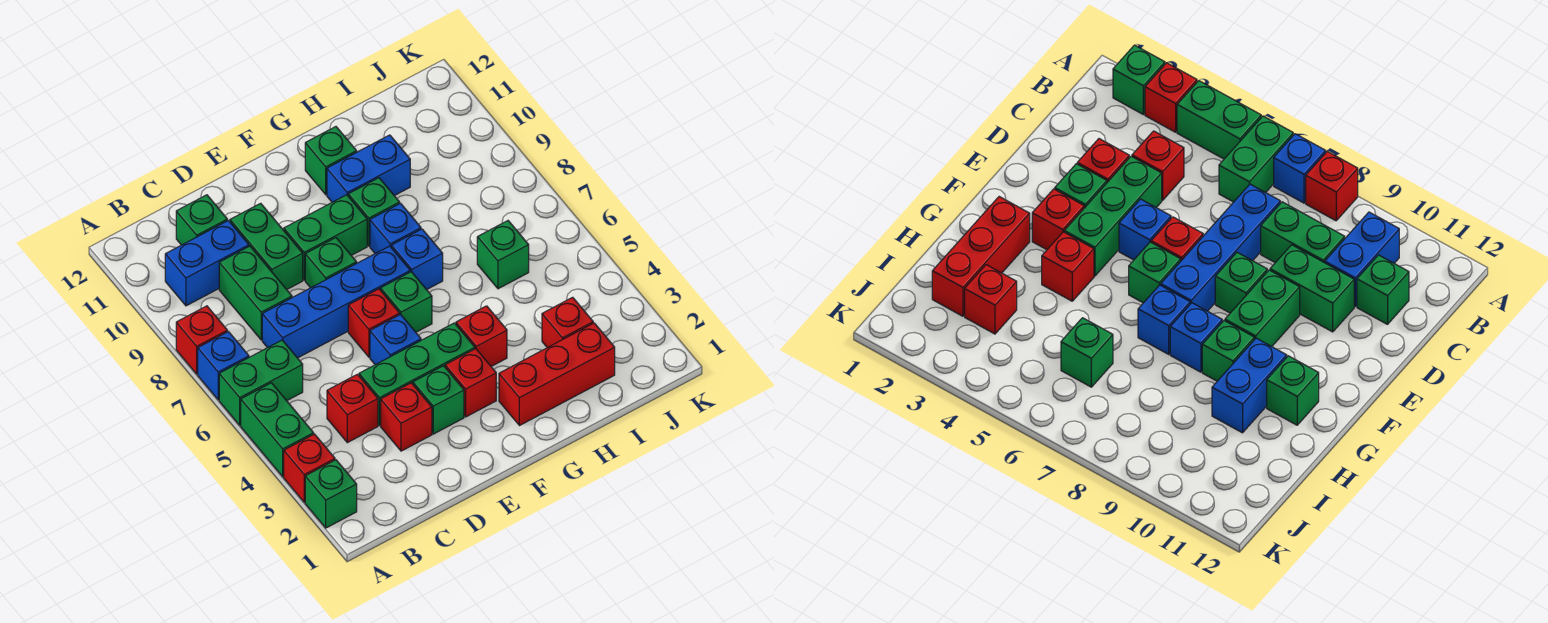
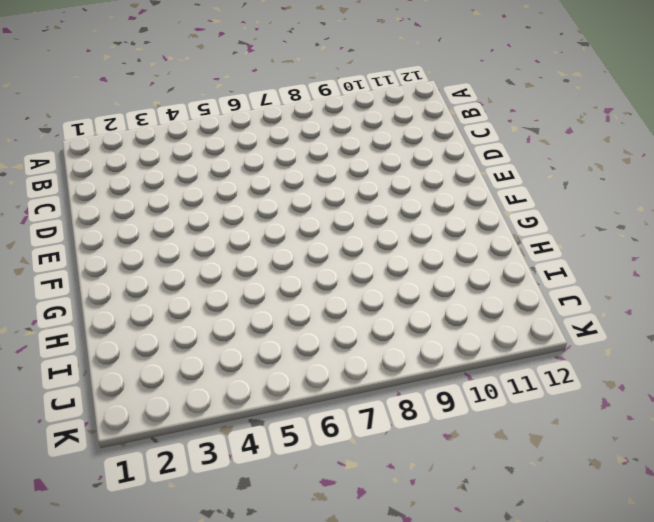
none -> green 1x1 brick [305,460,357,528]
none -> red 1x1 brick [284,434,335,502]
none -> green 1x2 brick [241,383,314,477]
none -> green 1x2 brick [219,340,303,425]

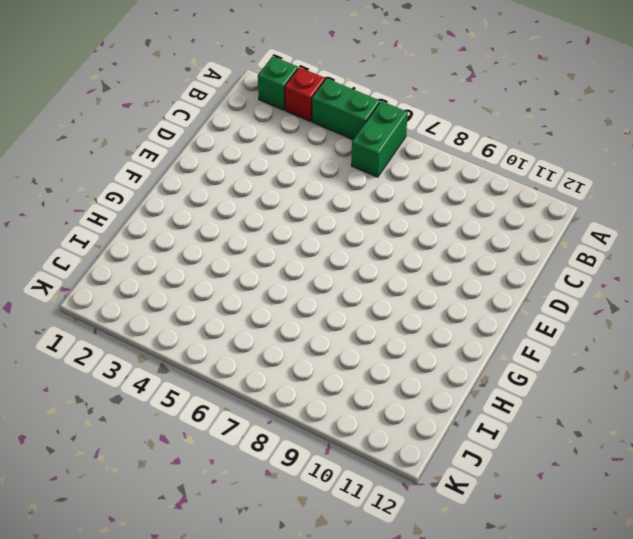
none -> blue 1x1 brick [198,332,249,400]
none -> red 1x1 brick [176,306,227,374]
none -> blue 1x2 brick [165,220,249,306]
none -> red 1x1 brick [327,374,378,443]

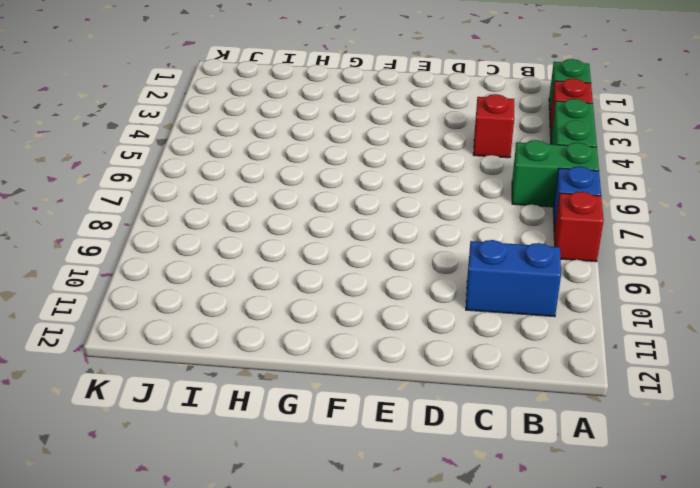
none -> blue 1x4 brick [262,246,410,358]
none -> green 1x2 brick [219,246,292,340]
none -> green 1x1 brick [176,195,227,245]
none -> red 1x1 brick [381,383,432,451]

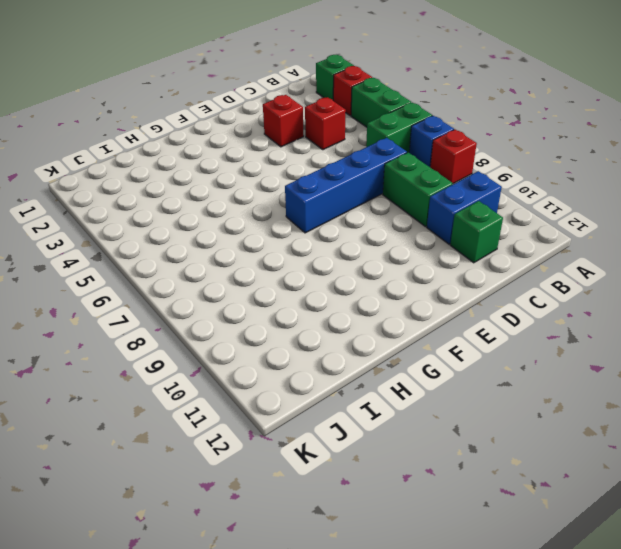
none -> green 1x3 brick [359,323,475,425]
none -> green 1x2 brick [230,203,303,289]
none -> green 1x1 brick [413,366,464,434]
none -> blue 1x1 brick [370,315,421,365]

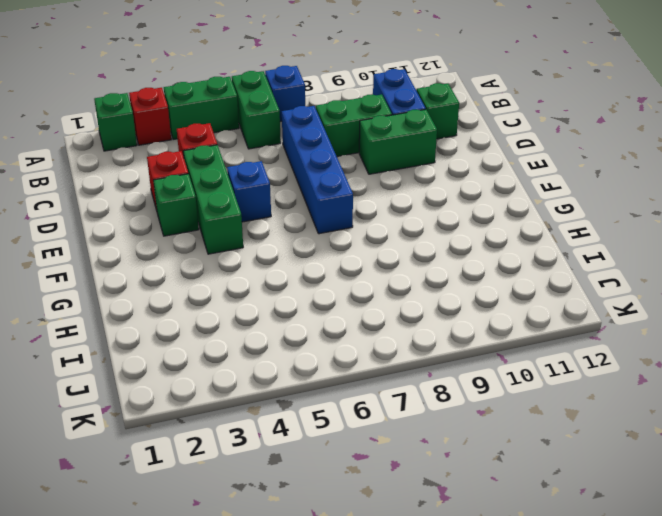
none -> red 1x1 brick [176,306,227,374]
none -> red 1x1 brick [348,289,400,357]
none -> green 1x1 brick [305,238,357,288]
none -> green 1x2 brick [284,195,367,280]

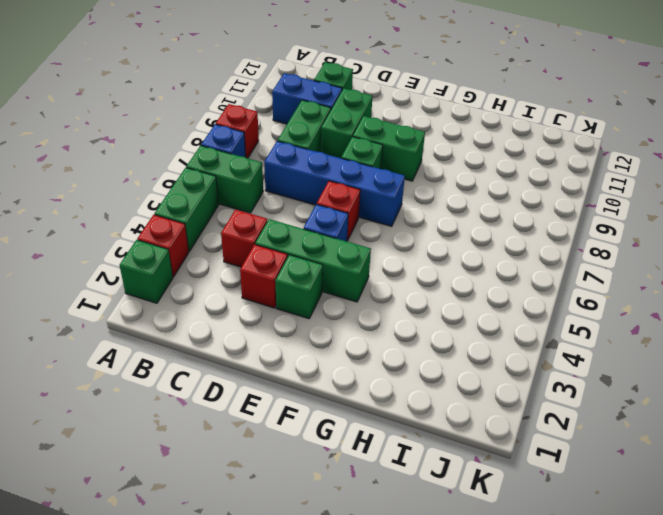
none -> red 1x1 brick [445,349,496,417]
none -> green 1x1 brick [381,272,432,332]
none -> red 1x3 brick [499,323,615,426]
none -> red 1x1 brick [456,306,507,366]

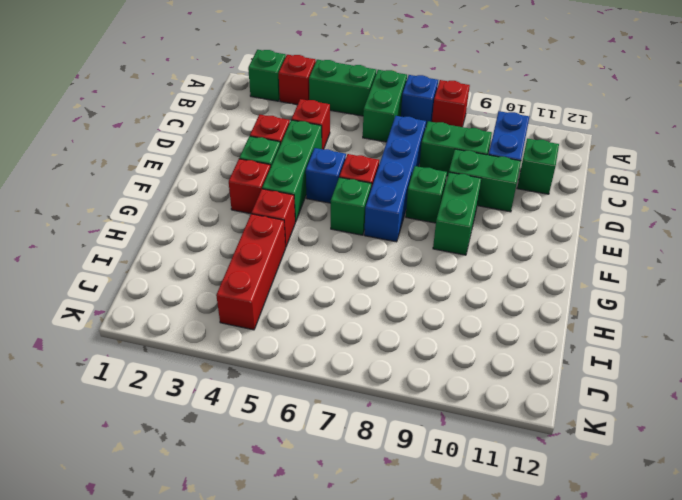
red 1x3 brick [216,214,286,330] -> red 1x3 brick moved to [499,323,615,426]
none -> blue 1x1 brick [391,229,443,290]
none -> blue 1x1 brick [370,203,421,254]
none -> green 1x1 brick [348,178,400,246]
none -> blue 1x2 brick [327,135,410,202]

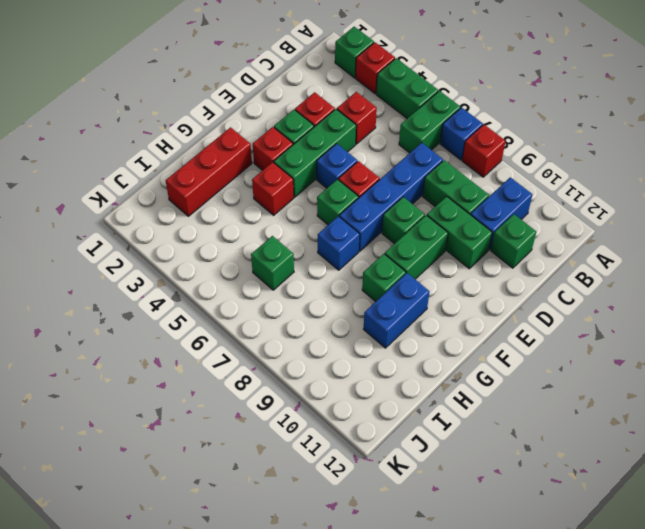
none -> blue 1x1 brick [370,203,421,254]
none -> green 1x1 brick [305,127,357,195]
none -> red 1x1 brick [542,297,593,348]

